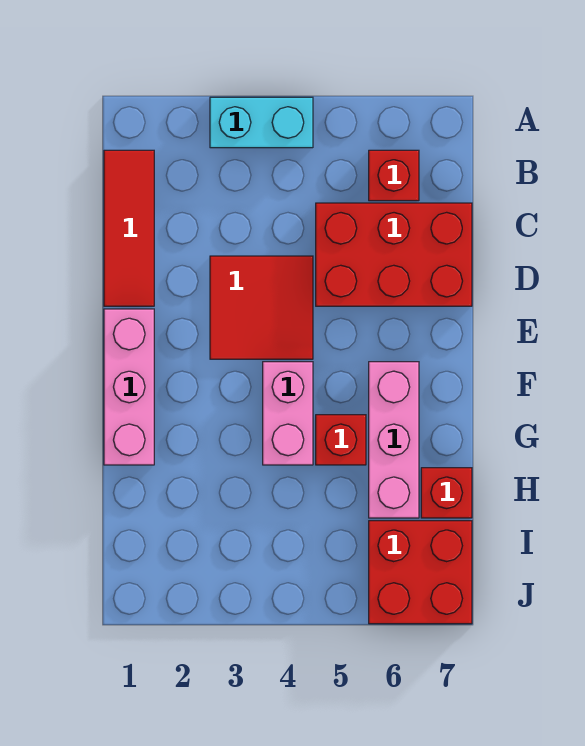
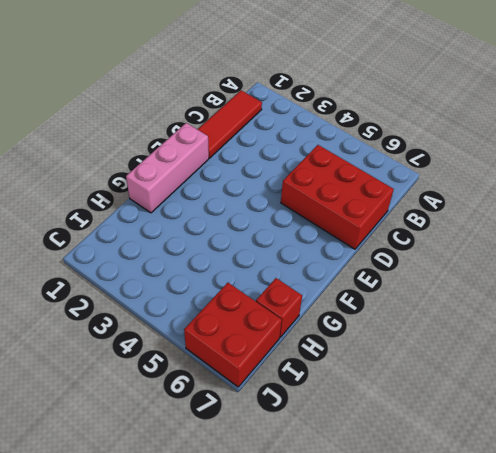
none -> cyan 1x2 brick [210,97,313,148]
none -> red 1x1 brick [369,150,419,201]

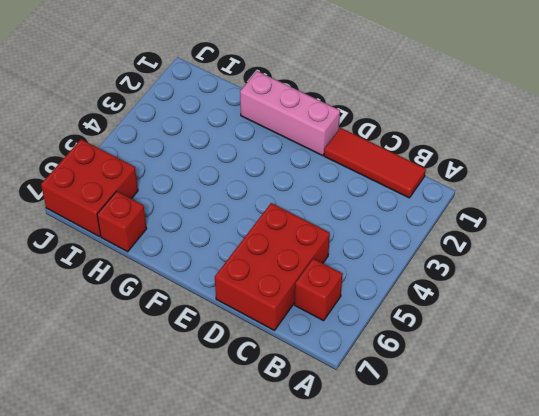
none -> cyan 1x2 brick [210,97,313,148]
none -> red 2x2 tile [210,256,313,359]

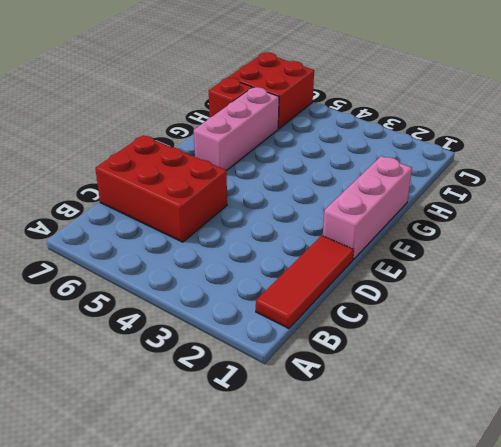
none -> cyan 1x2 brick [210,97,313,148]
none -> red 1x1 brick [369,150,419,201]

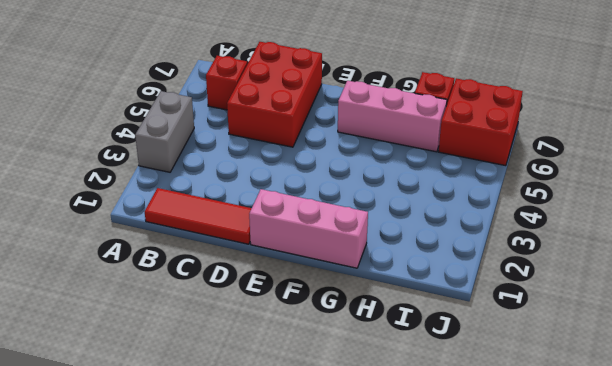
grey 1x2 brick [135,91,194,172] -> cyan 1x2 brick [210,97,313,148]
none -> red 2x2 tile [210,256,313,359]
none -> pink 1x2 brick [263,362,313,465]

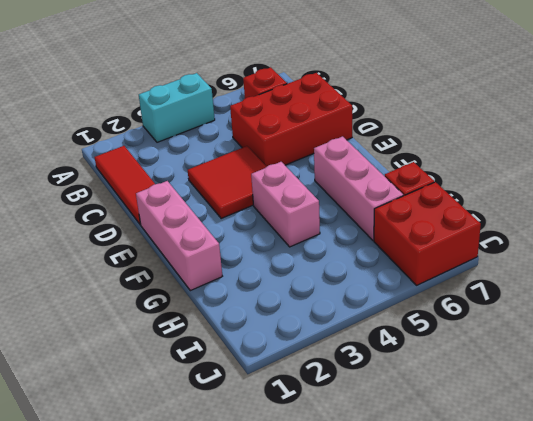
none -> red 1x1 brick [316,415,366,465]

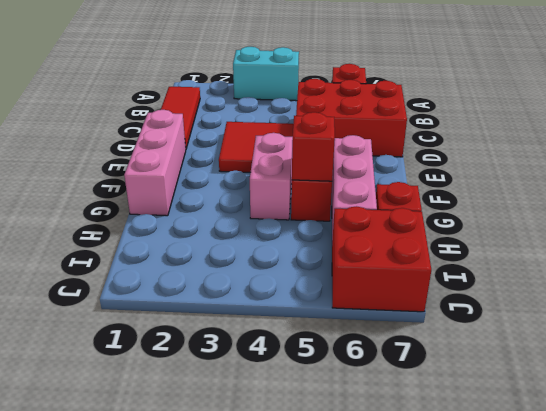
red 1x1 brick [292,112,335,181] -> none

